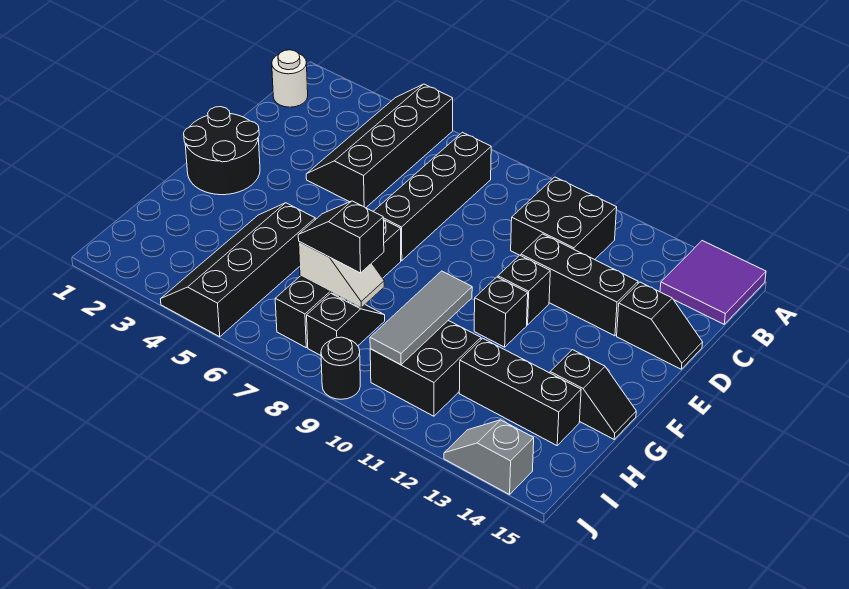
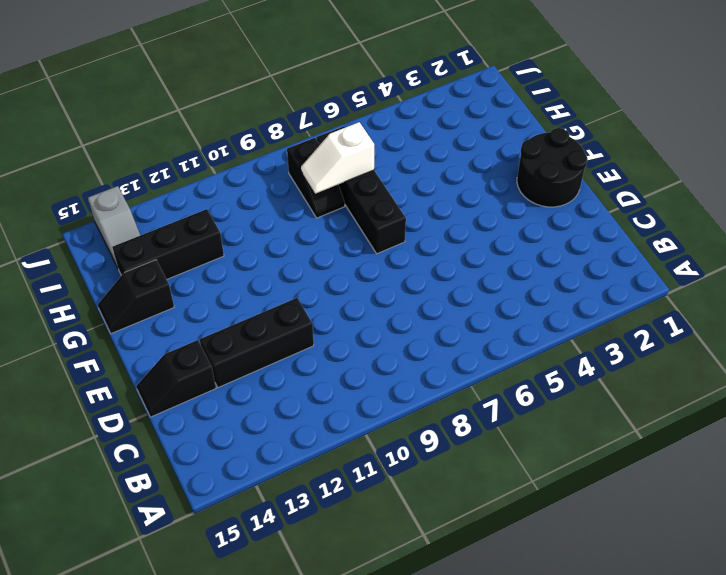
grey 1x2 slope [88,186,140,267] -> grey 1x2 slope turned to [444,420,534,495]
none -> black 2x4 slope [306,84,453,208]
none -> purple 2x2 tile [660,241,766,324]
none -> white 1x1 round brick [272,50,308,107]

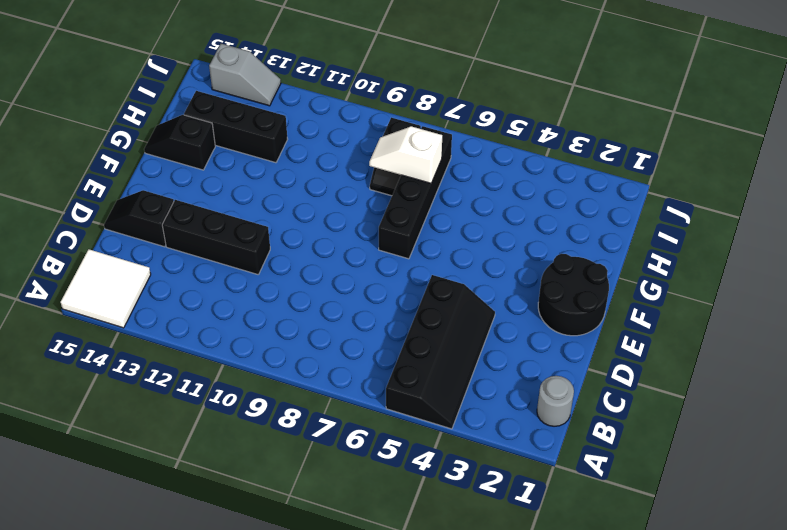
white 2x2 tile [61,249,151,328] -> purple 2x2 tile [660,241,766,324]
grey 1x1 round brick [537,376,574,426] -> white 1x1 round brick [272,50,308,107]
none -> black 1x4 brick [373,132,491,261]
none -> black 2x2 brick [511,177,617,260]
none -> black 1x1 brick [498,255,550,325]

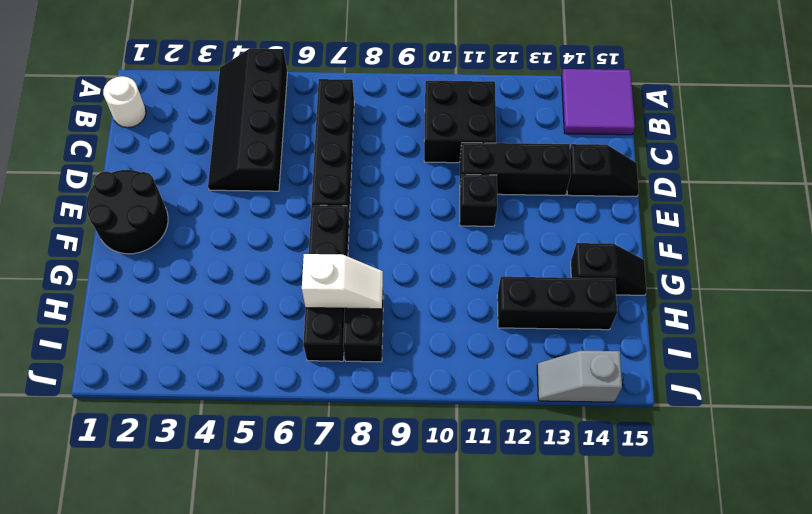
none -> black 1x1 brick [474,277,528,347]
none -> black 2x4 slope [161,203,315,337]
none -> black 2x2 brick [370,321,481,416]

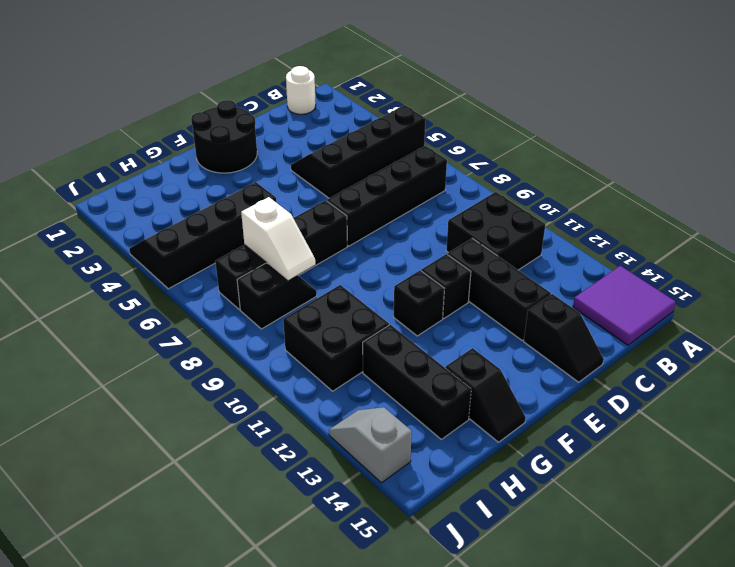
none -> black 1x1 round brick [321,337,360,399]
none -> grey 1x3 tile [370,271,472,365]
none -> black 1x2 slope [298,201,384,273]

